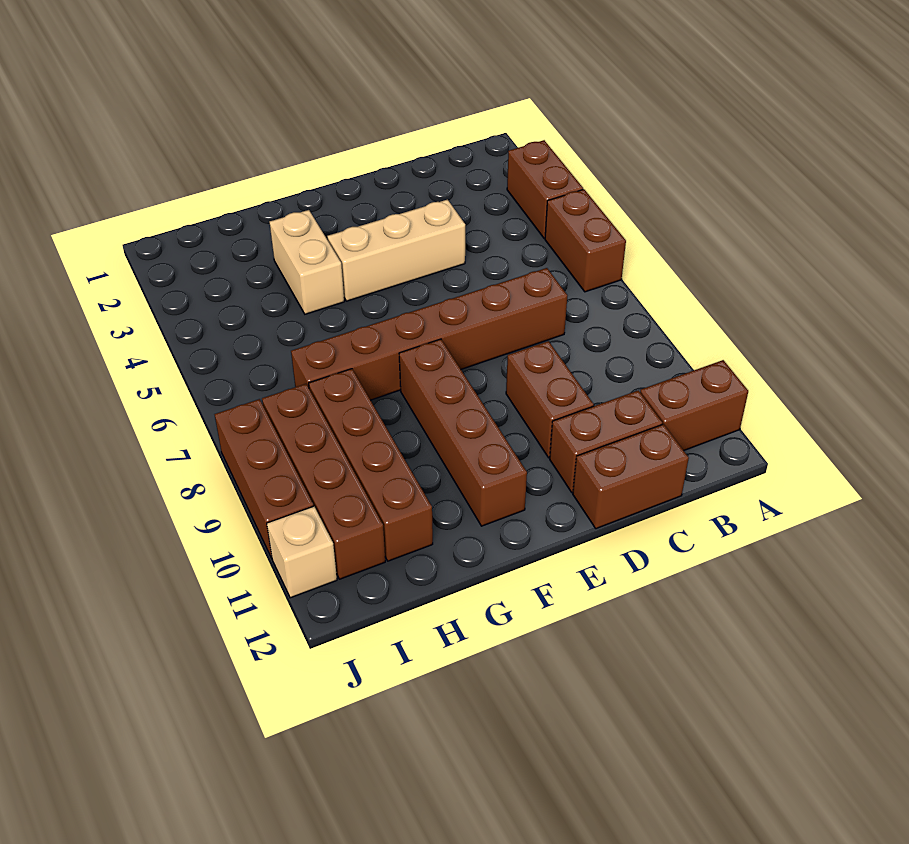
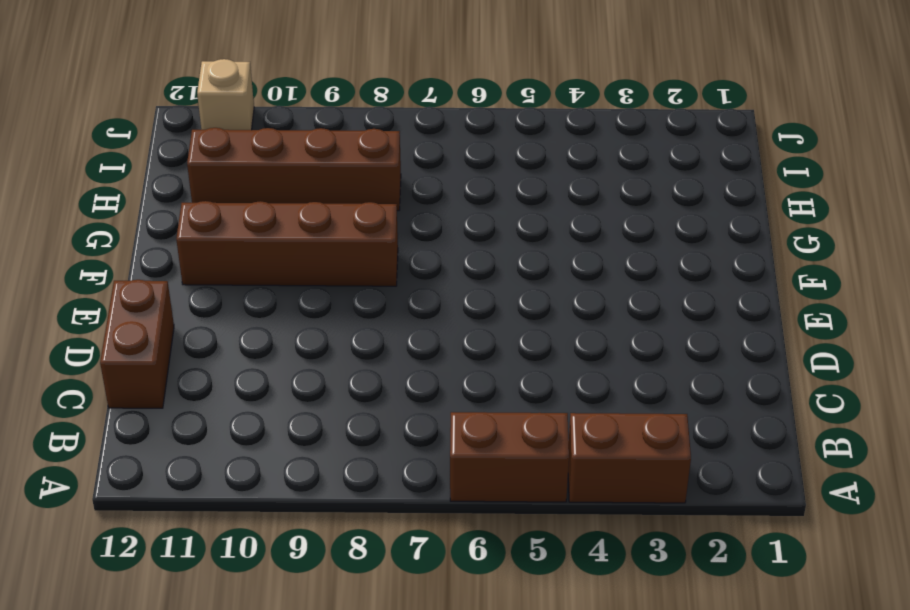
none -> brown 1x2 brick [640,360,748,450]
none -> brown 1x6 brick [291,268,567,400]
none -> brown 1x2 brick [550,390,662,492]

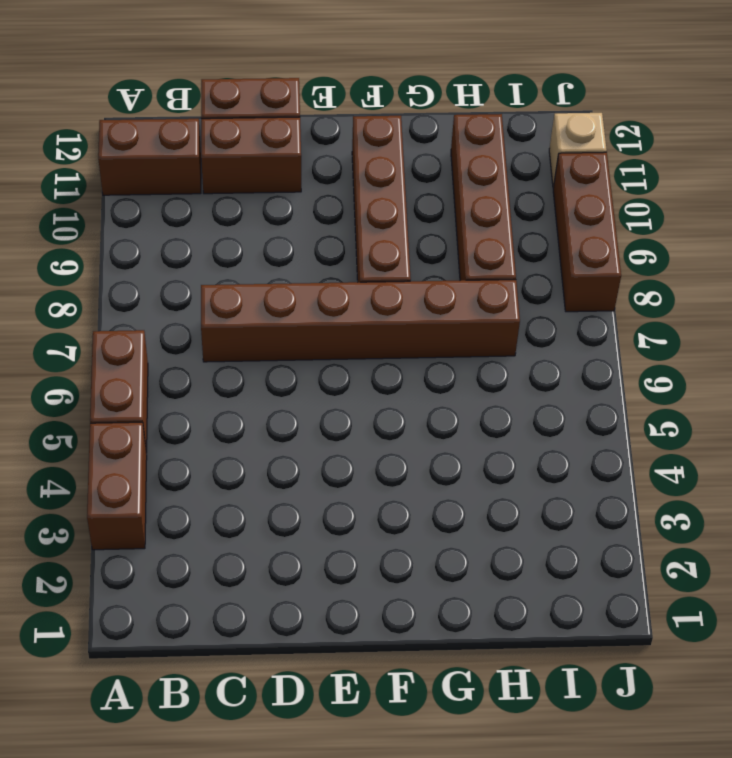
none -> tan 1x3 brick [327,200,465,301]
none -> brown 1x2 brick [506,341,594,458]
none -> tan 1x2 brick [270,210,344,314]

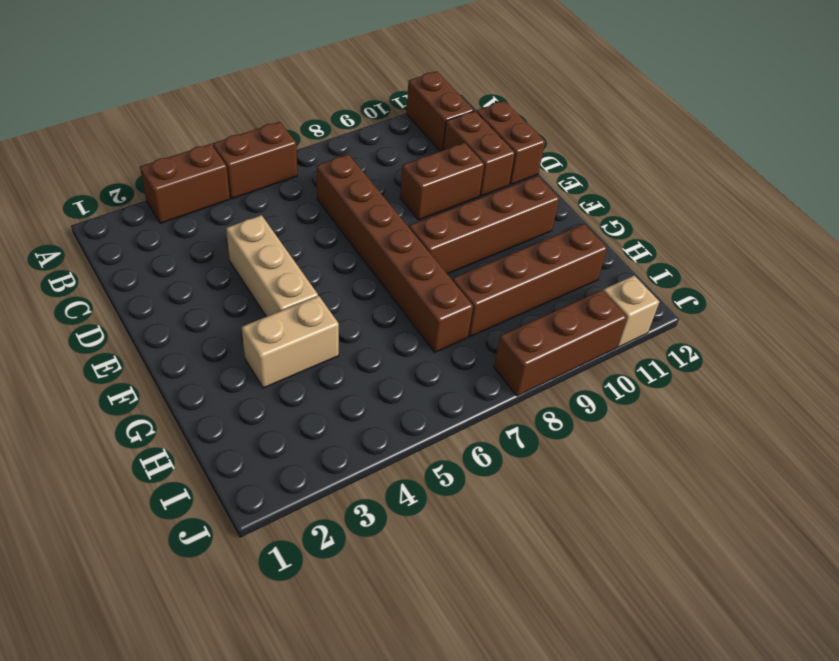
none -> brown 1x4 brick [262,384,385,579]

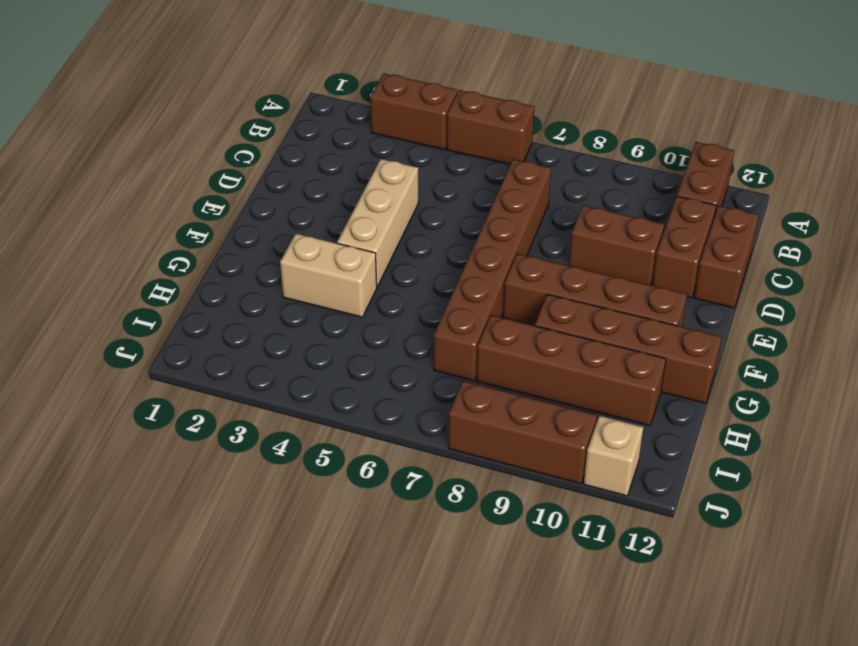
brown 1x4 brick [535,294,722,403] -> brown 1x4 brick moved to [262,384,385,579]

